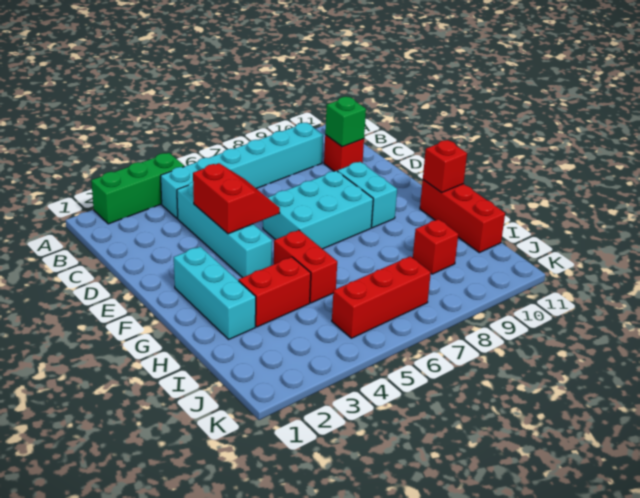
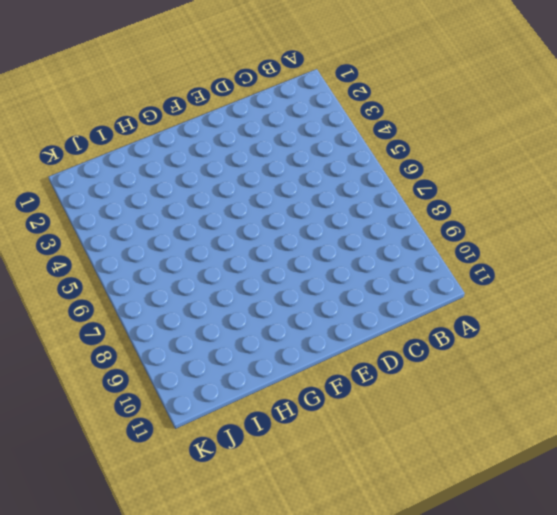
none -> green 1x3 brick [91,153,184,224]
none -> cyan 1x6 brick [161,123,323,219]
none -> cyan 1x4 brick [177,182,272,278]

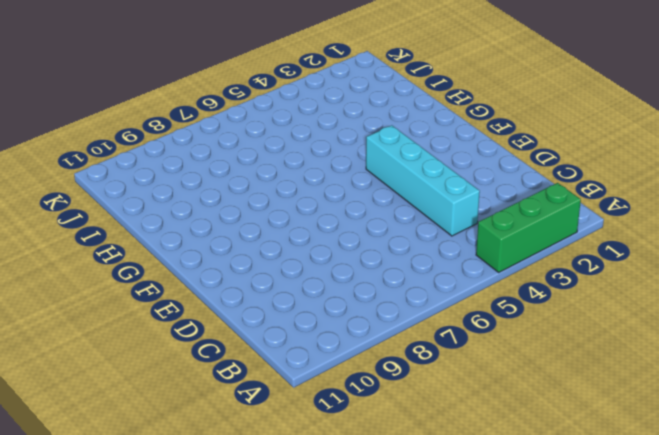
none -> cyan 1x6 brick [161,123,323,219]
none -> red 1x1 brick [324,135,364,171]
none -> cyan 2x3 brick [263,171,373,249]

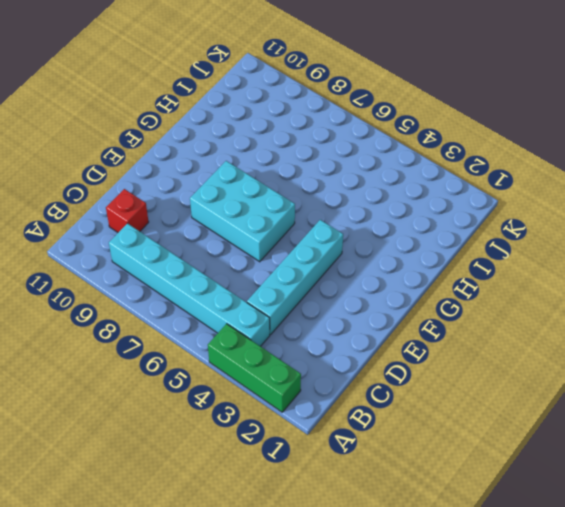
none -> cyan 1x2 brick [338,162,397,228]
none -> cyan 1x3 brick [174,247,256,339]
none -> red 1x2 brick [274,230,337,303]

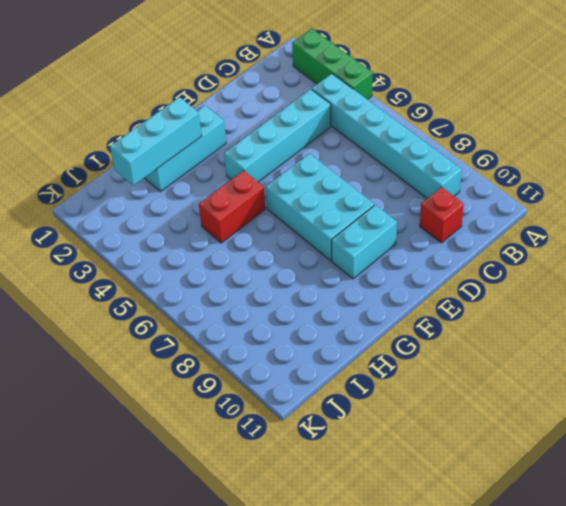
cyan 1x3 brick [110,97,201,186] -> none
none -> red 1x3 brick [420,180,505,253]
none -> red 1x2 brick [239,257,311,327]
none -> red 1x1 brick [413,219,458,274]

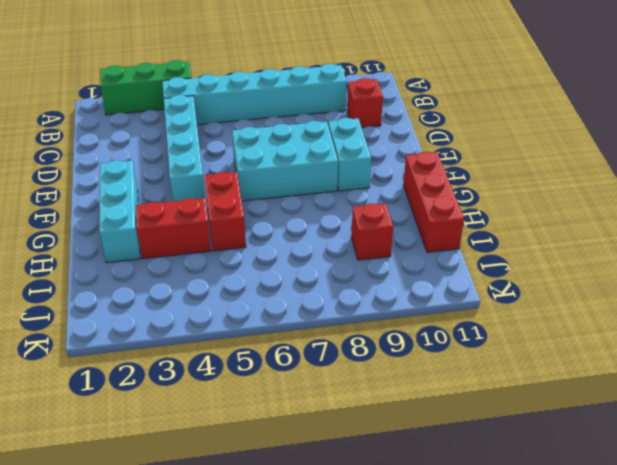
none -> red 1x3 brick [332,256,431,338]
none -> green 1x1 brick [325,97,366,147]
none -> red 2x2 slope [193,163,280,234]

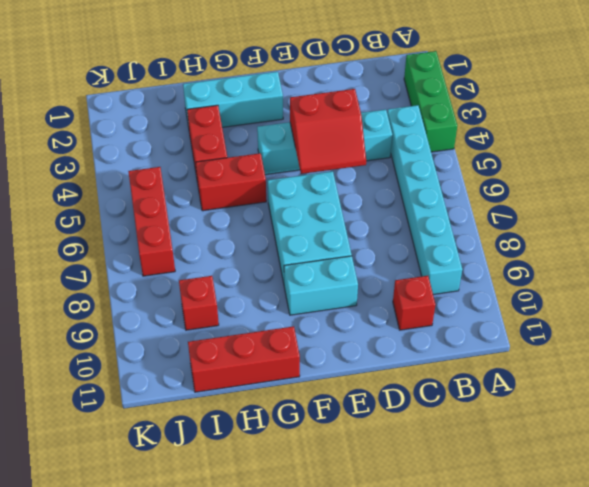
none -> green 1x1 brick [325,97,366,147]
none -> red 1x1 brick [423,140,467,193]

